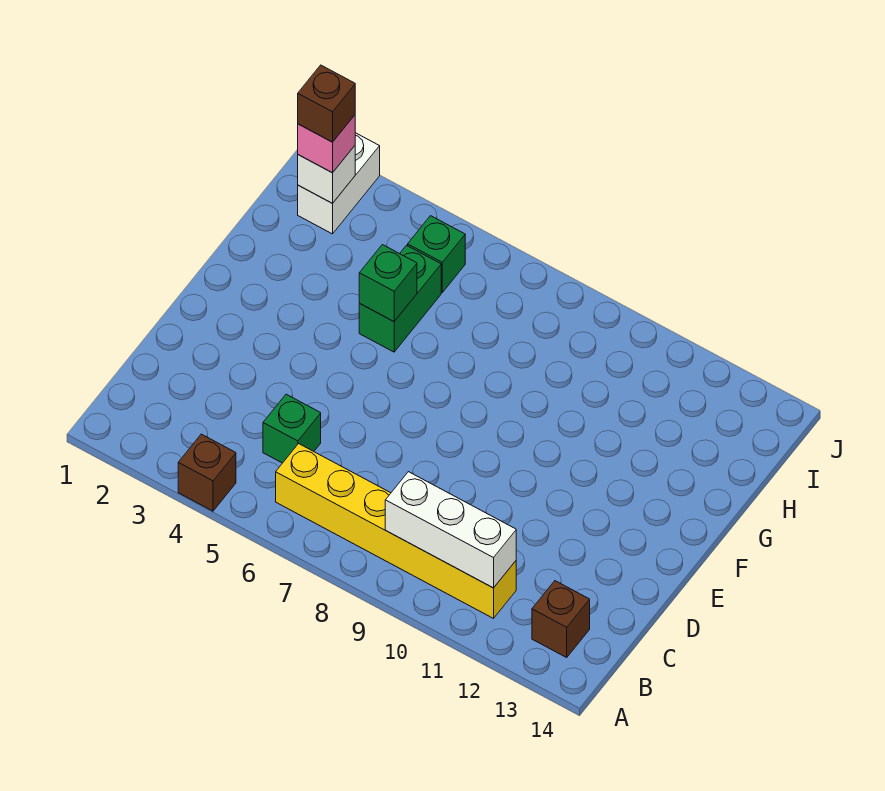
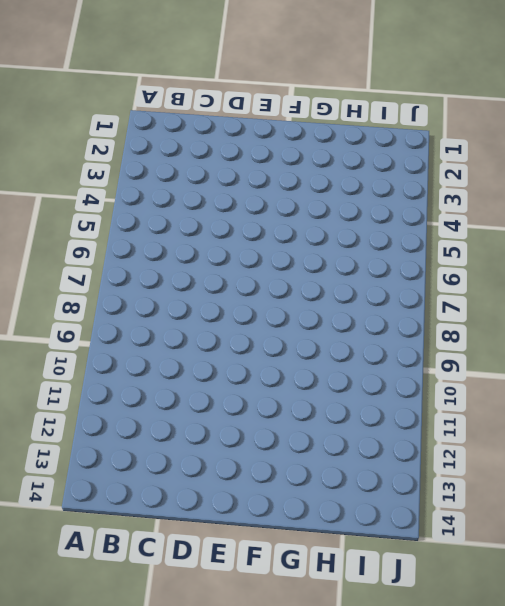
none -> brown 1x1 brick [178,434,236,511]
none -> yellow 1x6 brick [276,444,516,618]
none -> brown 1x1 brick [532,581,590,657]

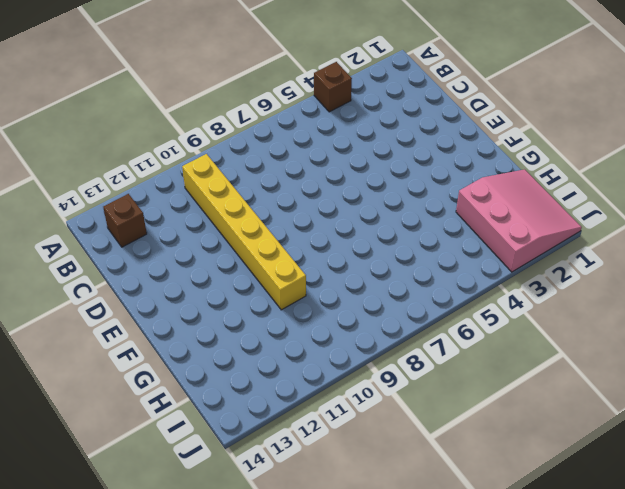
yellow 1x6 brick [182,154,306,310] -> yellow 1x6 brick turned to [276,444,516,618]
pink 3x3 slope [456,169,582,272] -> white 1x2 brick [298,133,380,234]
none -> green 1x1 brick [263,394,321,463]
none -> green 1x2 brick [359,246,441,352]
none -> green 1x1 brick [408,216,465,292]

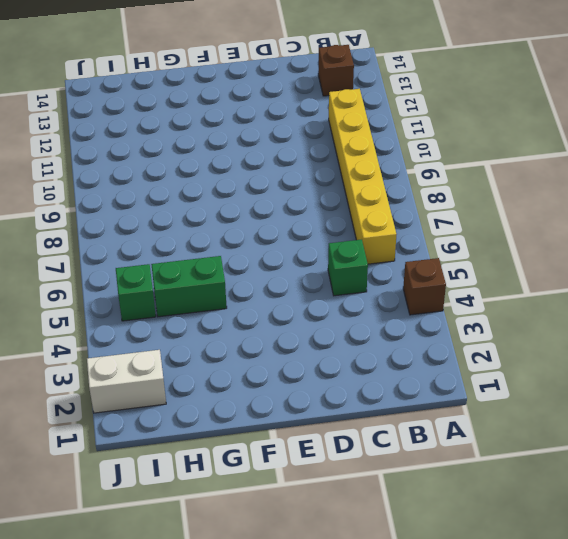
none -> white 1x3 brick [385,472,516,588]
none -> green 1x1 brick [359,245,417,321]
none -> white 1x1 brick [298,146,355,203]

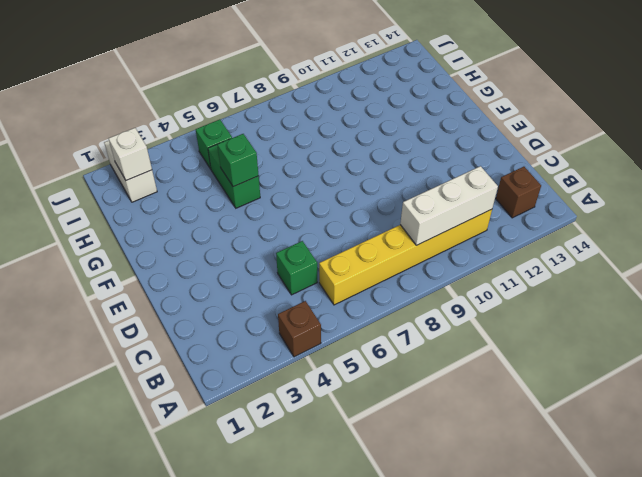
none -> pink 1x1 brick [298,115,355,173]
none -> brown 1x1 brick [298,65,355,142]

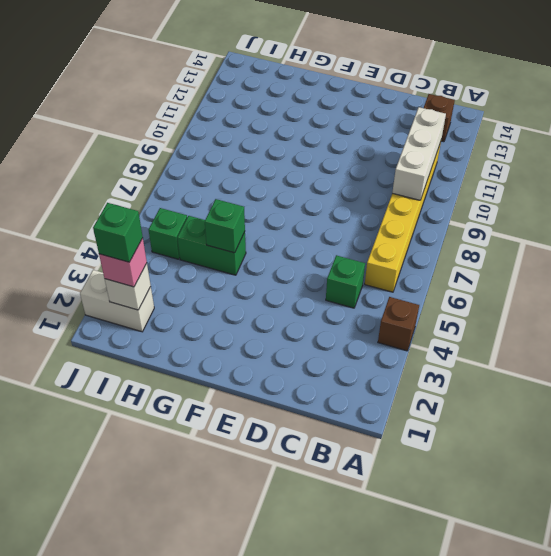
green 1x1 brick [93,203,143,262] -> brown 1x1 brick [298,65,355,142]

